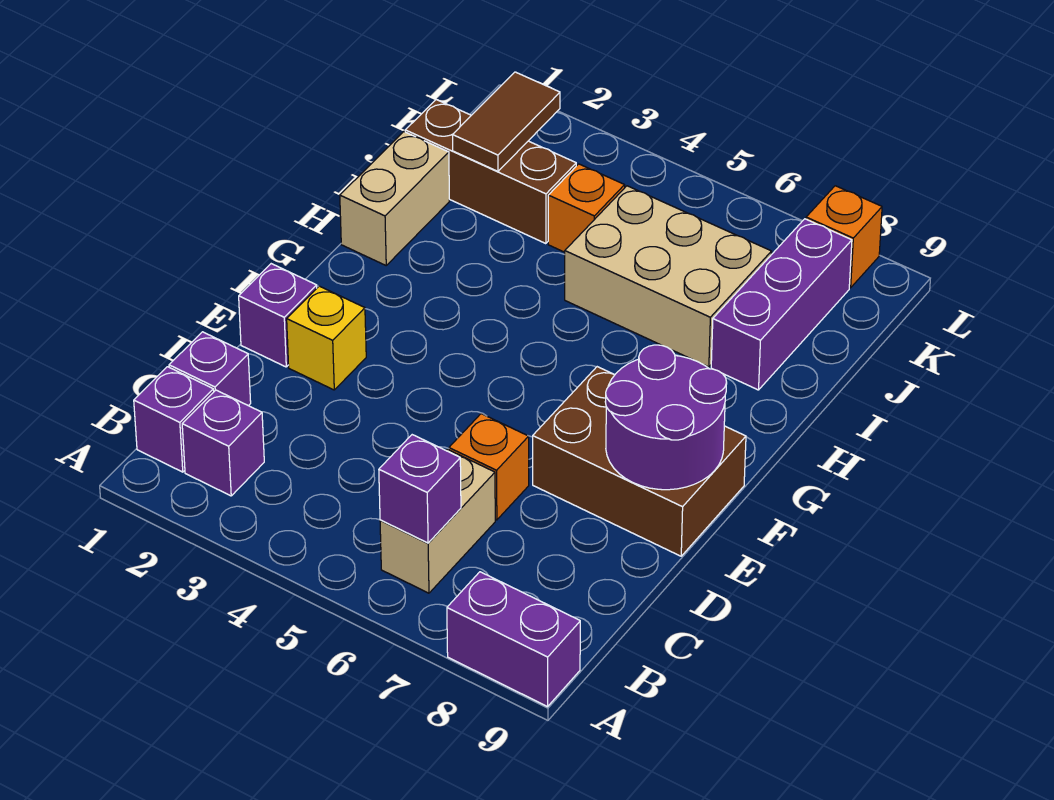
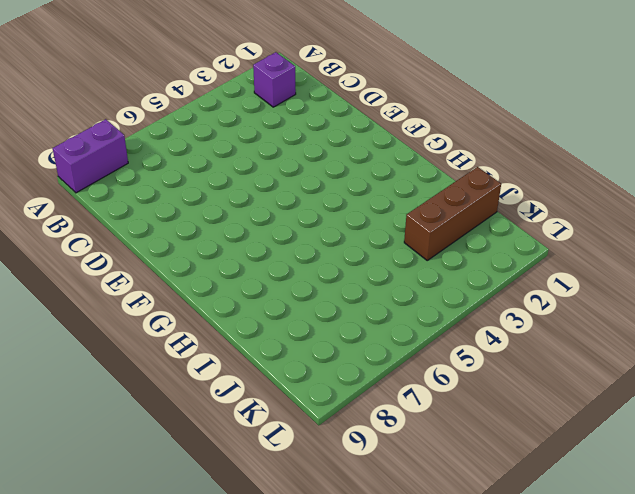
none -> purple 1x1 brick [134,367,214,472]
none -> tan 1x2 brick [380,449,495,593]
none -> purple 1x1 brick [169,332,251,406]

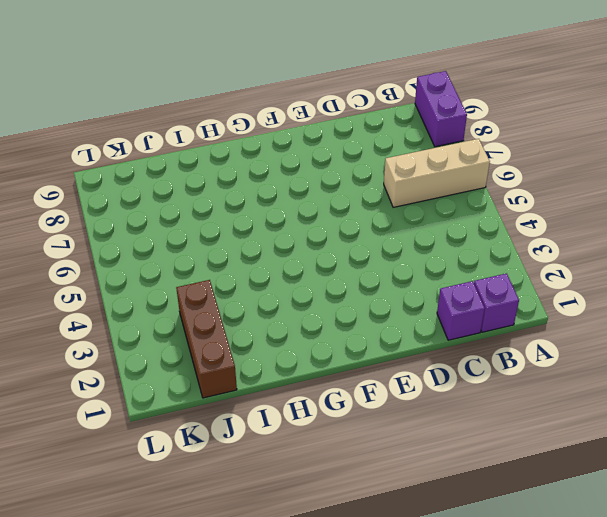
tan 1x3 brick [384,139,490,207] -> tan 1x2 brick [380,449,495,593]
none -> purple 1x1 brick [182,390,264,496]
none -> orange 1x1 brick [449,414,529,520]
none -> purple 1x1 brick [239,264,317,367]

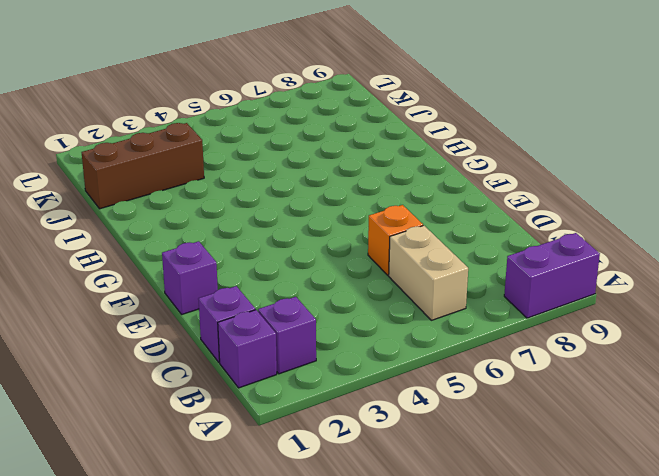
none -> yellow 1x1 brick [287,286,366,390]
none -> brown 2x3 brick [533,367,746,556]
none -> tan 1x2 brick [340,132,449,265]

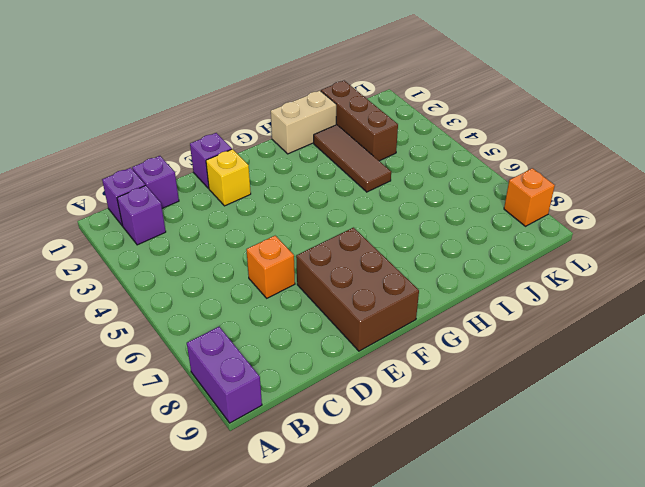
brown 1x3 tile [314,125,391,192] -> none
none -> tan 1x2 brick [380,449,495,593]
none -> tan 2x3 brick [565,186,772,367]
none -> purple 1x3 brick [711,219,852,390]

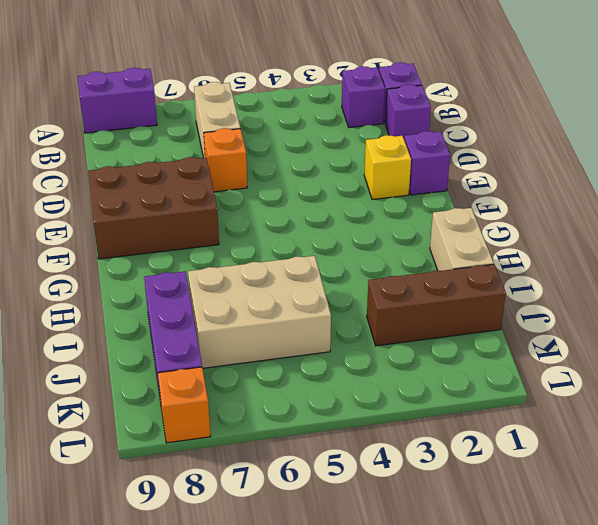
none -> orange 1x1 brick [548,164,625,252]
none -> purple 1x1 brick [379,435,461,543]
none -> purple 2x2 round brick [605,345,727,490]

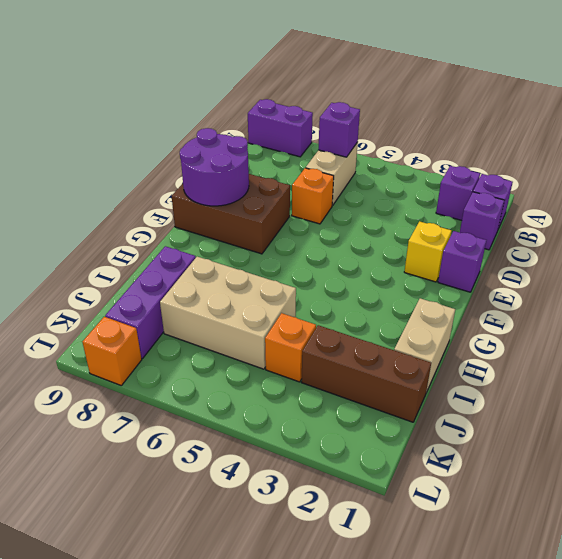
none -> brown 1x2 tile [452,72,560,171]

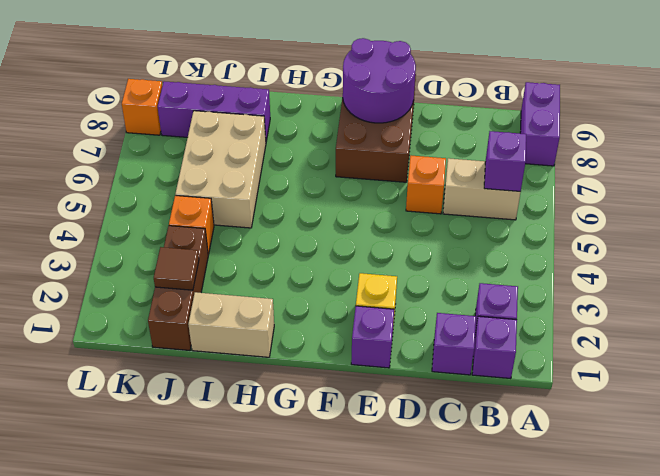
brown 1x1 tile [154,247,199,290] -> brown 1x2 tile [452,72,560,171]

